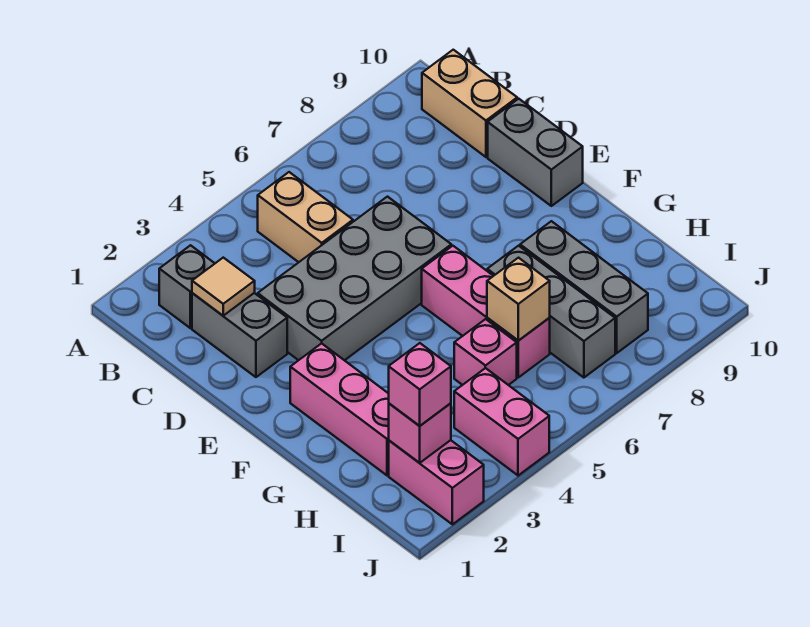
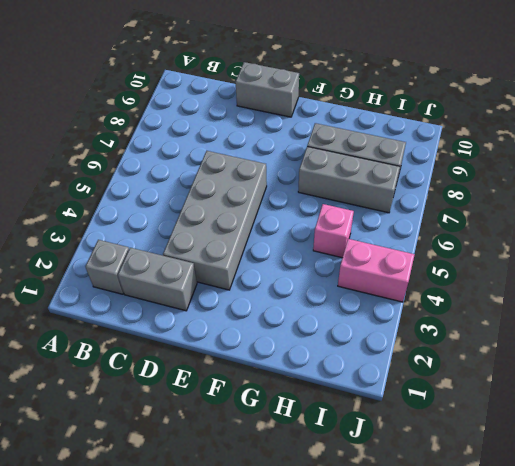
none -> tan 1x2 brick [258,172,353,262]
none -> tan 1x2 brick [422,50,517,157]
none -> pink 1x3 brick [290,343,389,475]

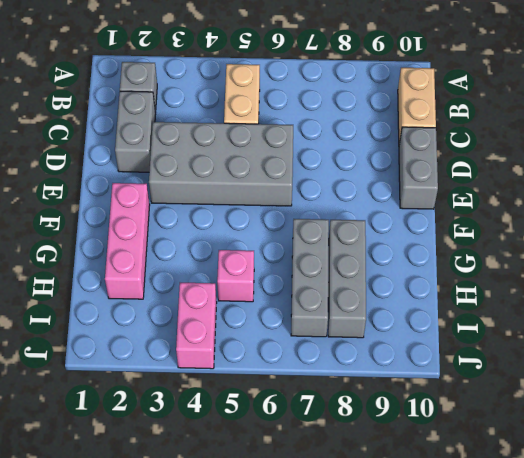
none -> pink 1x3 brick [422,246,550,377]
none -> pink 1x2 brick [389,440,484,524]
none -> tan 1x1 tile [192,258,255,316]

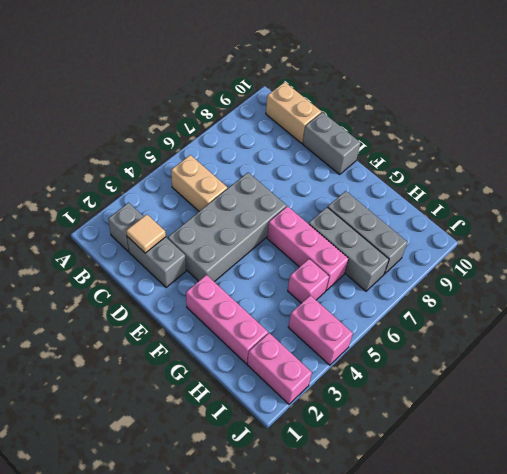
none -> tan 1x1 brick [487,258,550,341]
none -> pink 1x1 brick [389,403,451,463]
none -> pink 1x1 brick [389,343,451,426]

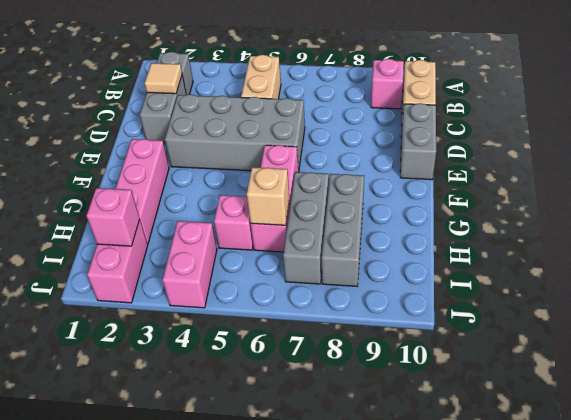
pink 1x1 brick [371,59,404,109] -> pink 1x1 brick moved to [389,343,451,426]

